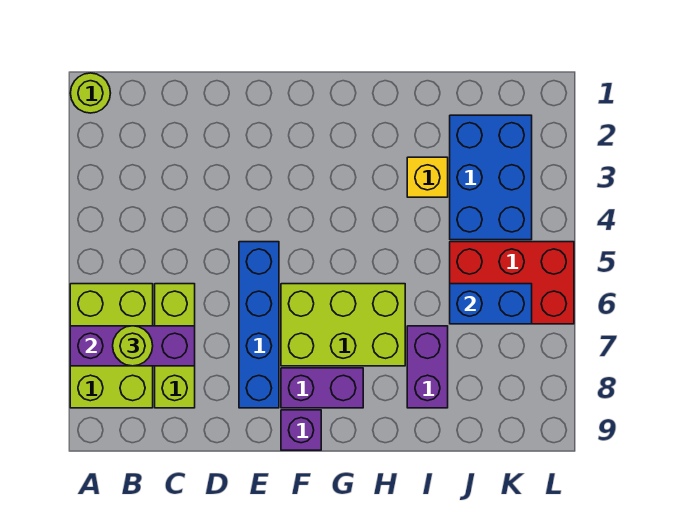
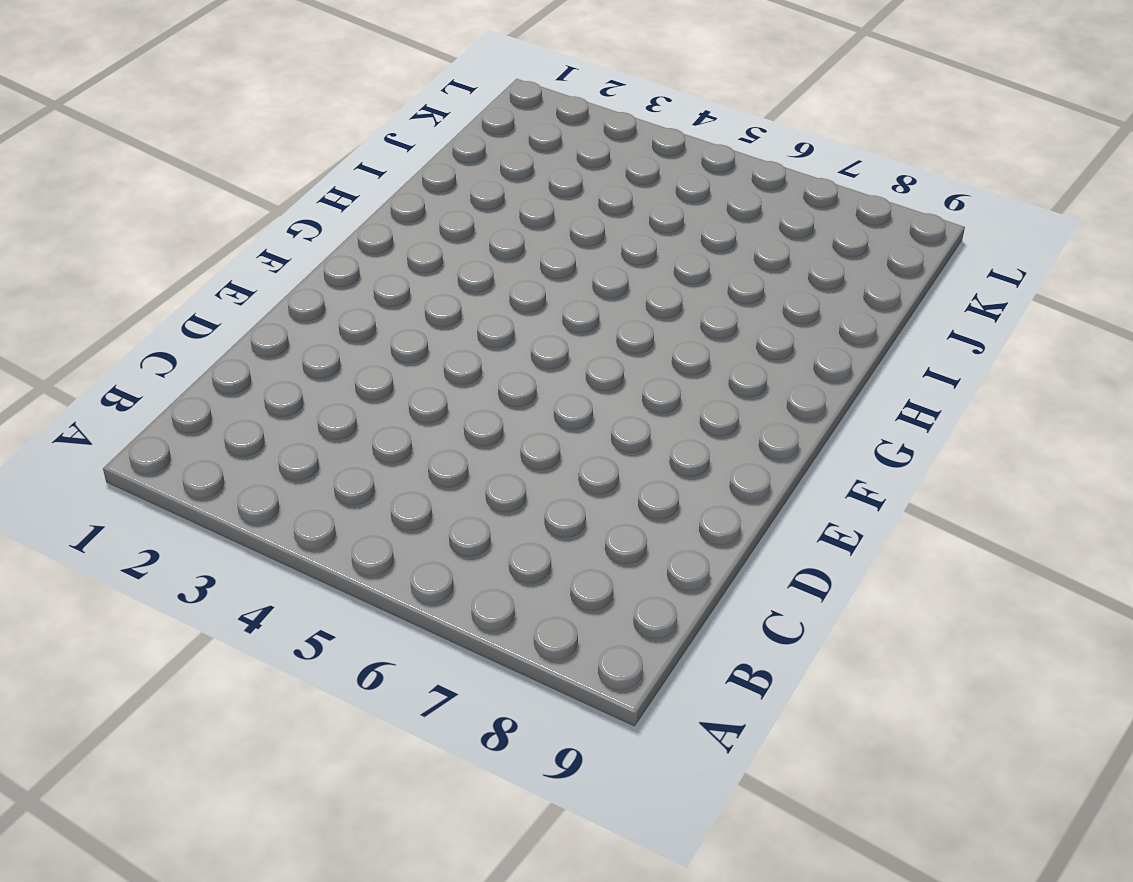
none -> lime 1x1 round brick [70,73,110,113]
none -> lime 2x3 brick [70,284,153,408]
none -> lime 1x3 brick [155,284,195,408]

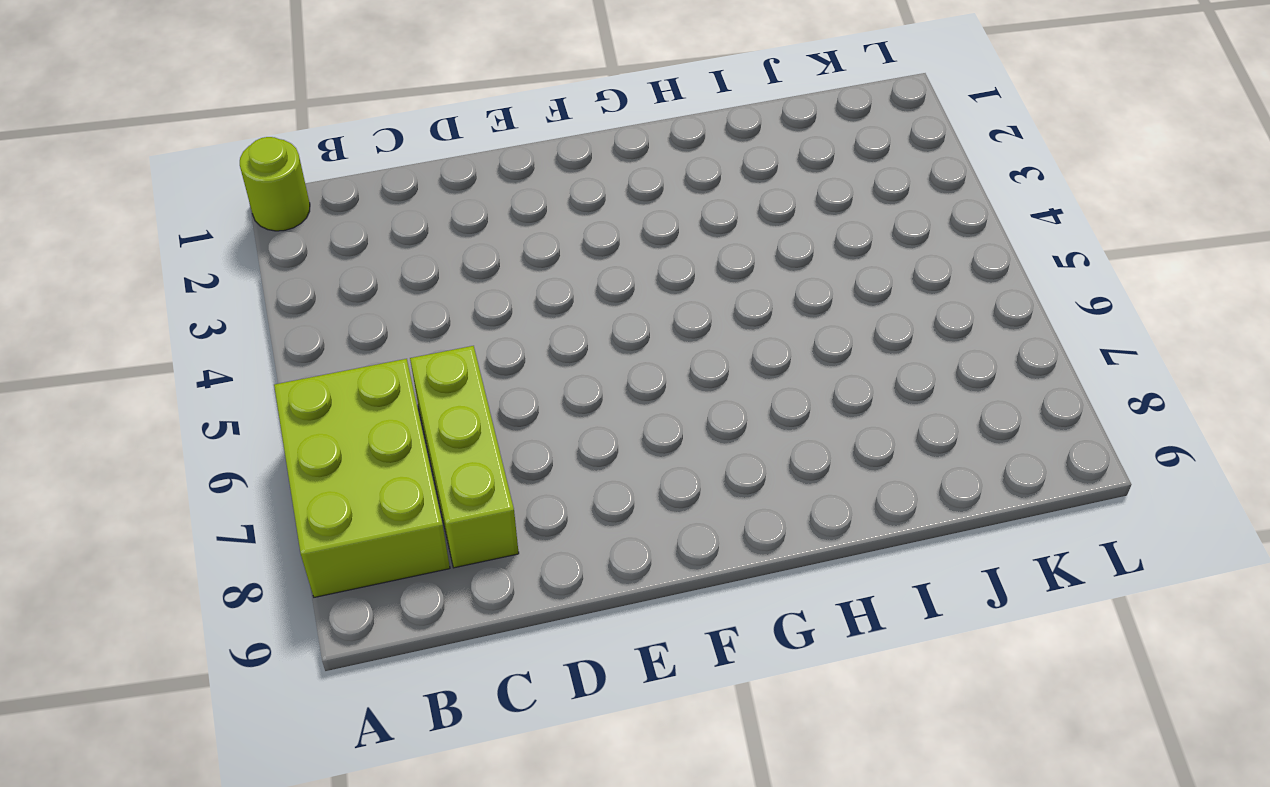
none -> blue 1x4 brick [239,242,279,408]
none -> lime 2x3 brick [281,284,405,366]
none -> purple 1x2 brick [281,368,363,408]

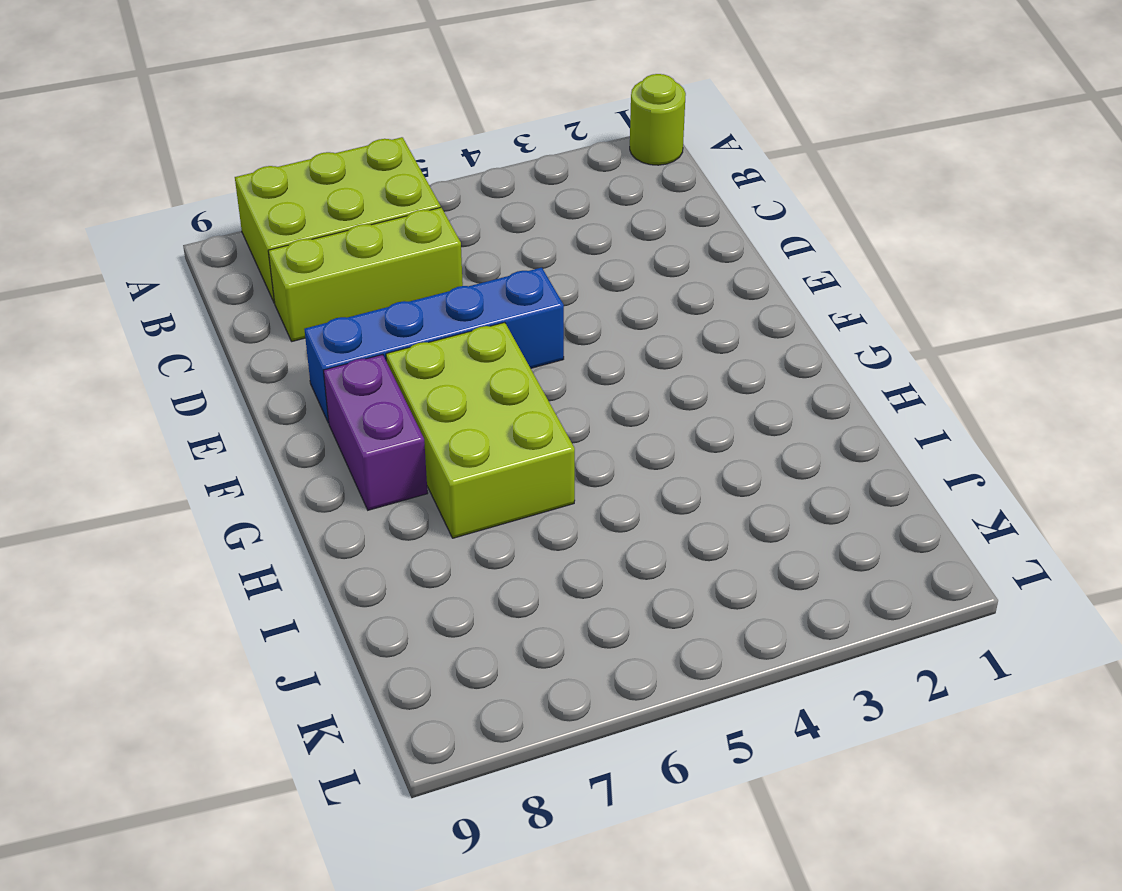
none -> purple 1x1 brick [281,410,321,450]
none -> yellow 1x1 brick [407,157,448,197]
none -> purple 1x2 brick [407,326,448,408]

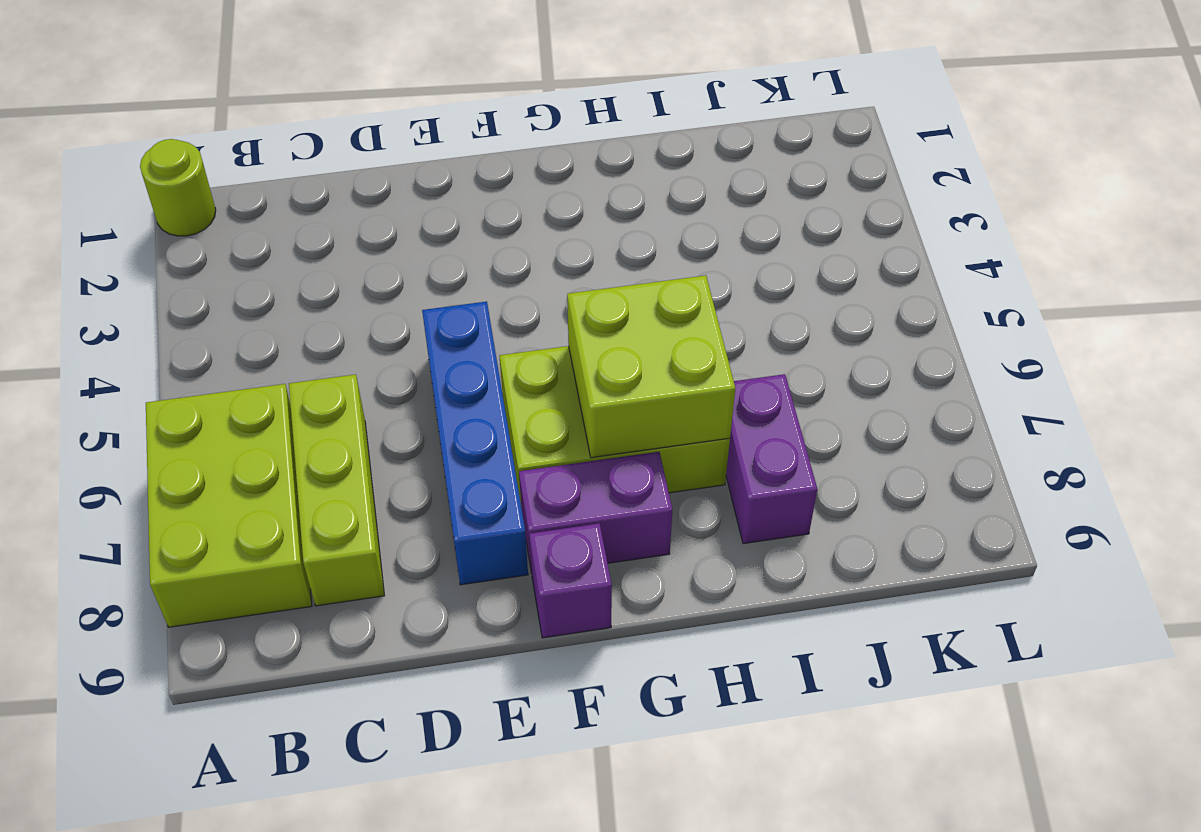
lime 2x2 brick [567,275,735,458] -> none
none -> yellow 1x1 brick [407,157,448,197]
none -> blue 2x3 brick [450,115,532,240]
none -> red 2x3 brick [450,242,574,324]

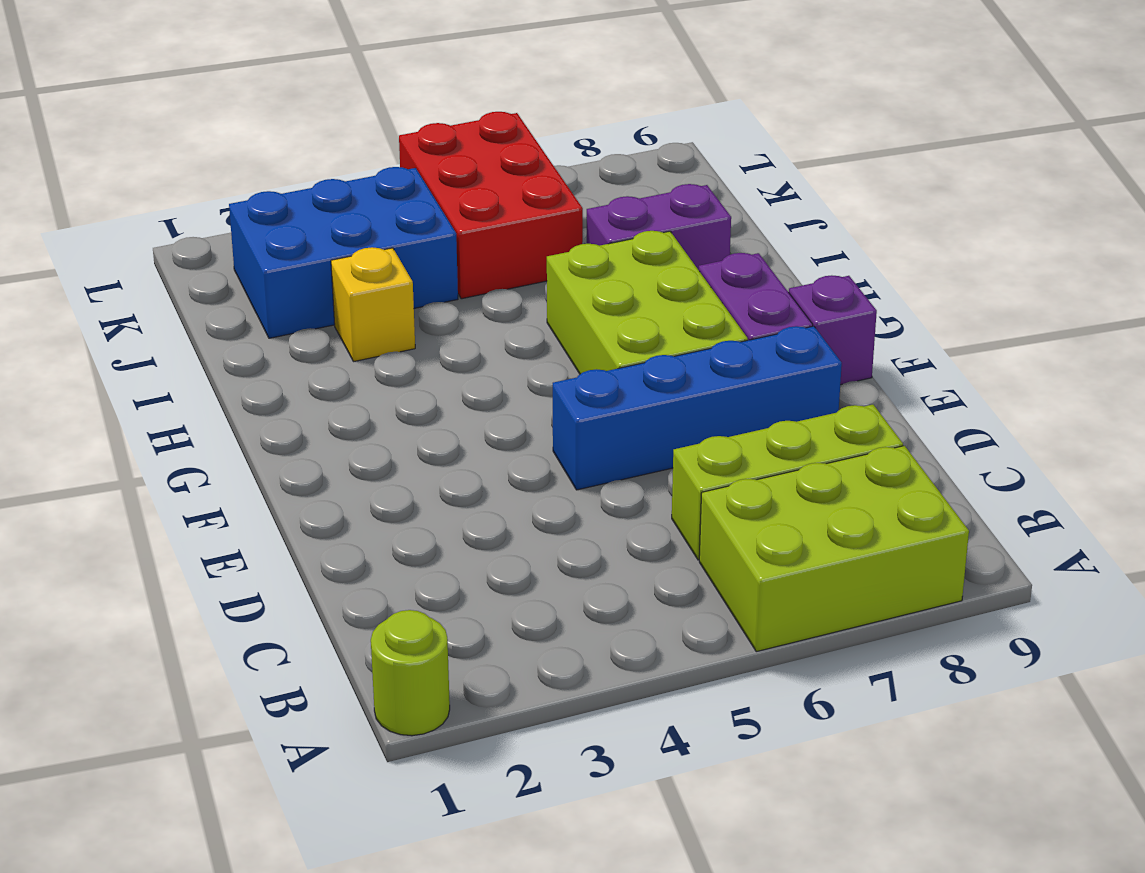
none -> purple 1x3 brick [70,326,195,366]
none -> blue 1x2 brick [450,284,532,324]
none -> lime 1x1 round brick [113,326,153,366]

